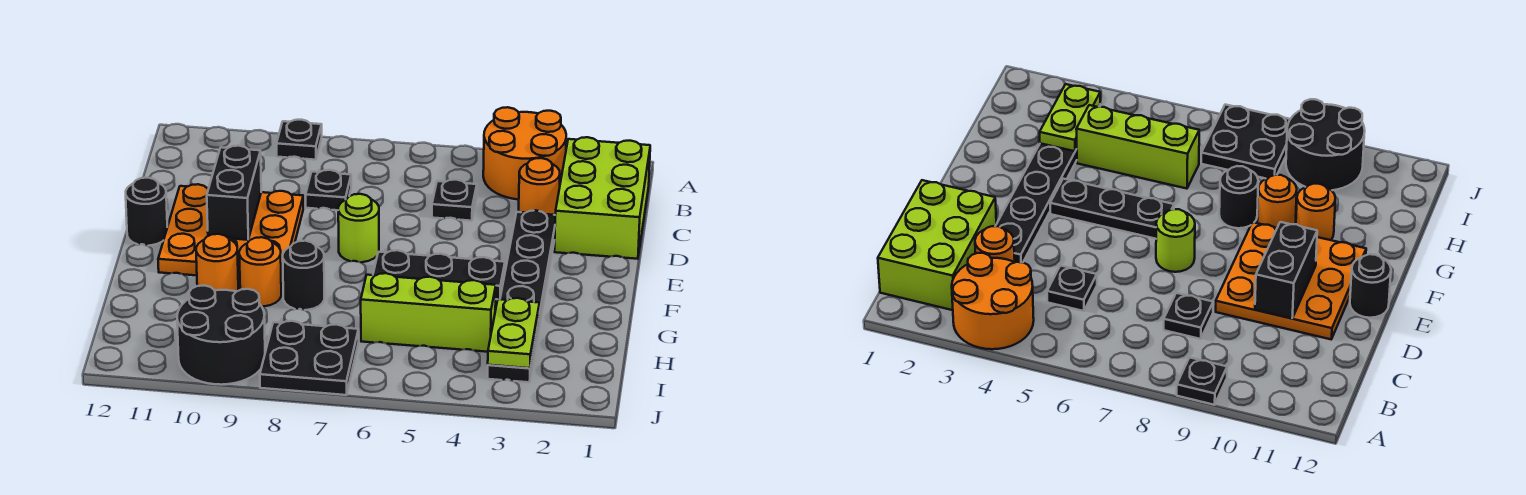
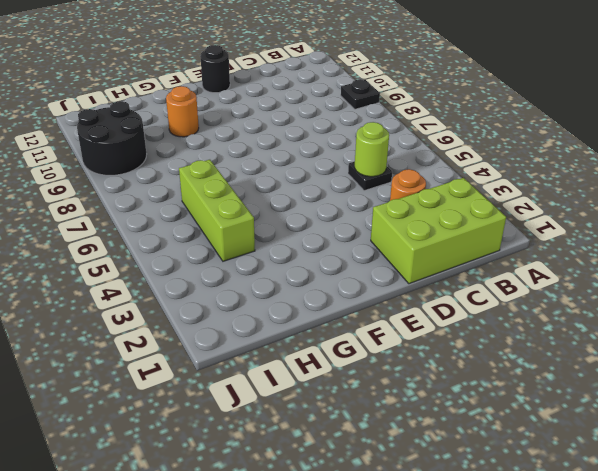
lime 1x1 round brick [355,122,389,177] -> lime 1x1 round brick moved to [338,194,379,262]
none -> orange 2x2 round brick [483,107,566,200]
none -> black 1x1 plate [306,170,351,210]
none -> black 1x6 plate [488,210,555,382]

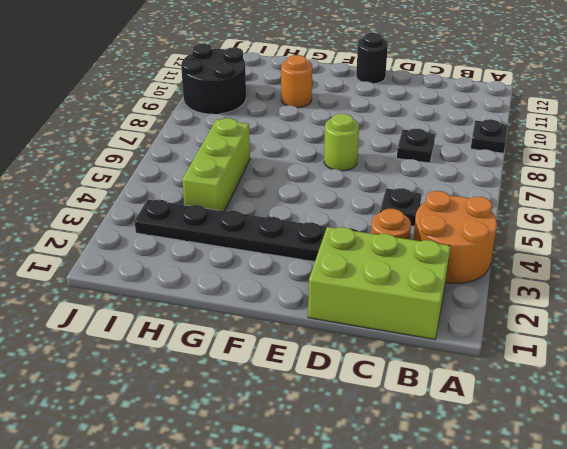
none -> orange 3x3 plate [158,184,303,282]
none -> black 1x3 plate [373,250,505,299]
none -> black 1x1 round brick [283,241,324,310]

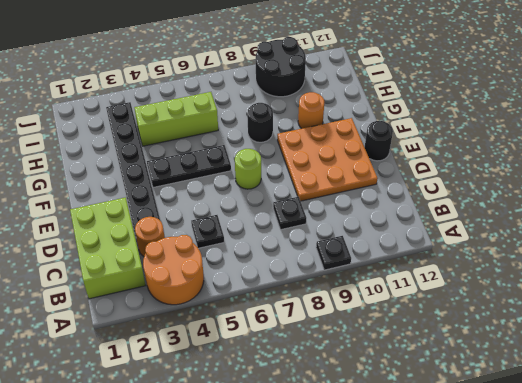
none -> orange 1x1 round brick [239,237,281,306]
none -> black 2x2 plate [260,321,359,395]
none -> black 1x2 brick [207,146,261,240]

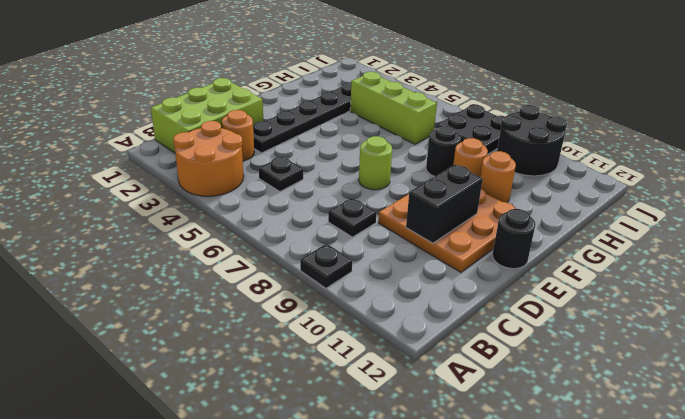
none -> black 1x3 plate [373,250,505,299]
none -> lime 1x2 plate [488,298,540,368]

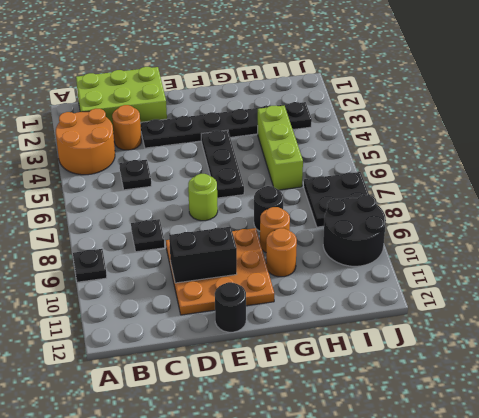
none -> lime 1x2 plate [488,298,540,368]

